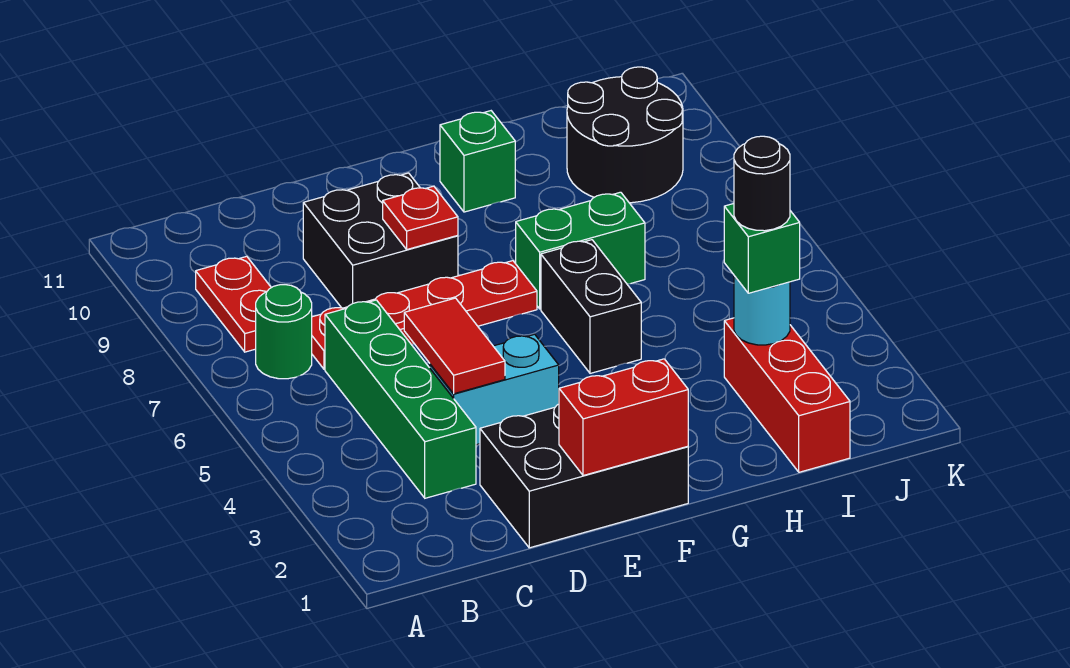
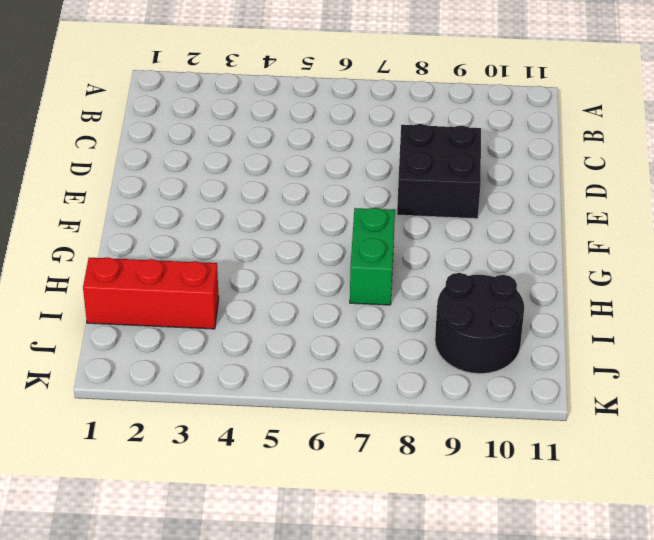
none -> green 1x1 round brick [256,285,312,379]
none -> red 1x2 plate [196,256,271,352]
none -> green 1x4 brick [325,300,476,498]

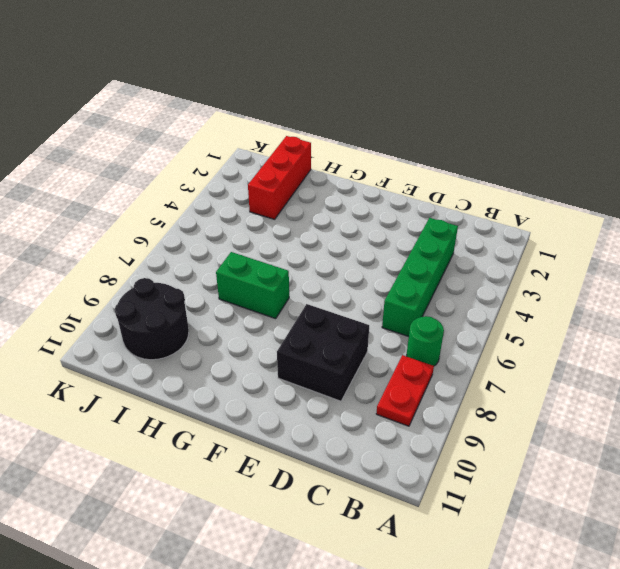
none -> red 1x4 plate [312,261,537,369]
none -> black 2x3 brick [480,404,688,548]
none -> cyan 1x2 brick [430,334,559,445]

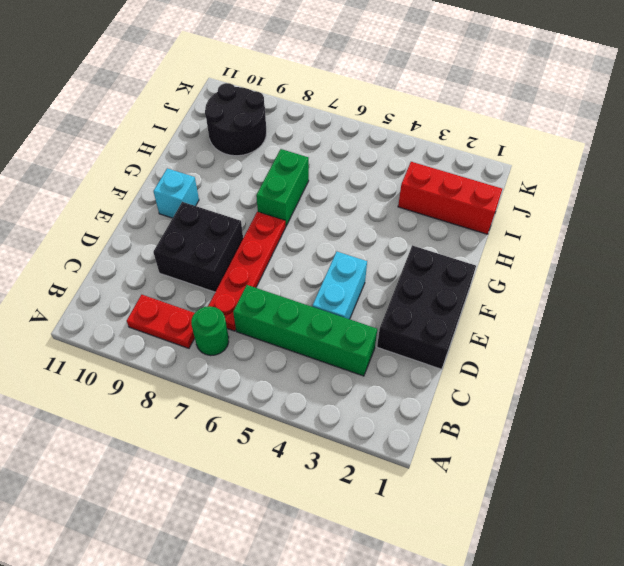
cyan 1x1 brick [153,168,199,218] -> none
none -> black 1x2 brick [541,240,641,373]
none -> green 1x1 brick [440,111,515,212]
none -> red 1x2 tile [404,298,505,394]

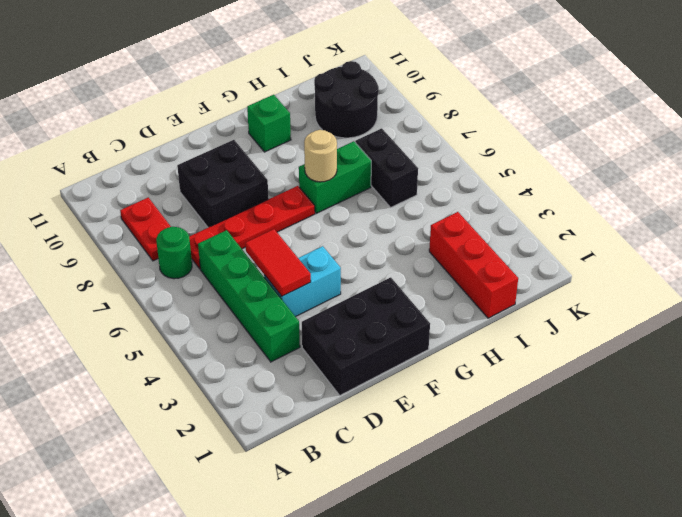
tan 1x1 round brick [304,130,337,182] -> none
black 1x2 brick [355,128,418,207] -> black 1x2 brick moved to [541,240,641,373]
none -> red 1x2 brick [559,359,688,476]
none -> red 1x1 plate [383,186,458,249]
none -> cyan 1x1 round brick [734,276,790,345]

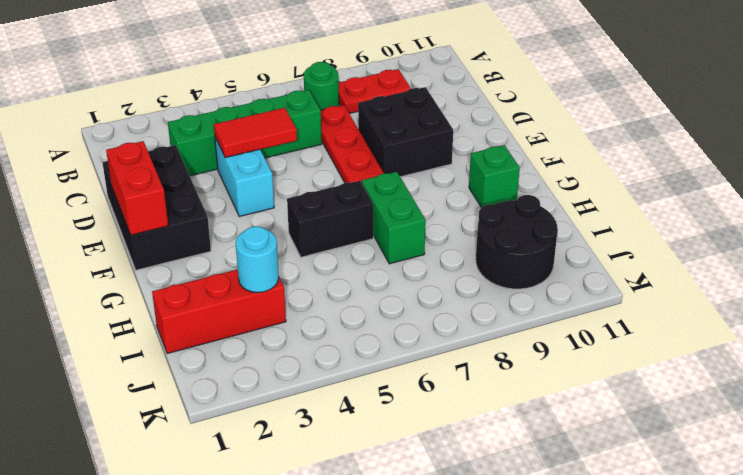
none -> red 1x1 plate [383,186,458,249]
none -> green 1x1 brick [724,204,800,293]
none -> black 1x1 round brick [734,136,790,231]

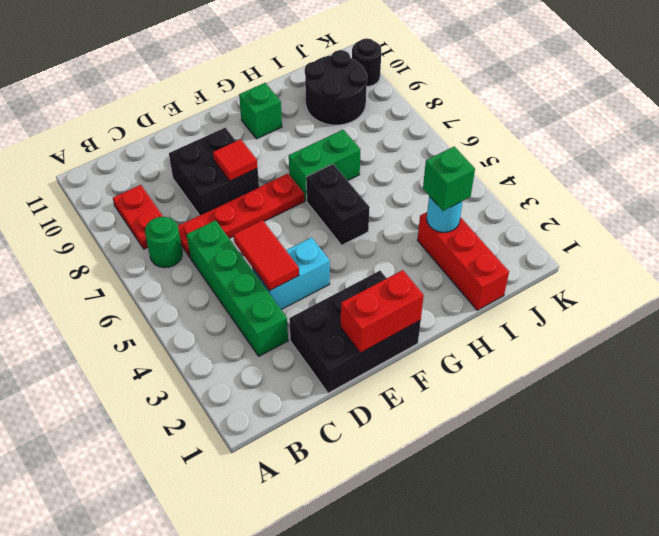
red 1x1 tile [213,139,258,181] -> red 1x1 plate [383,186,458,249]
black 1x1 round brick [352,38,381,86] -> black 1x1 round brick moved to [734,136,790,231]

